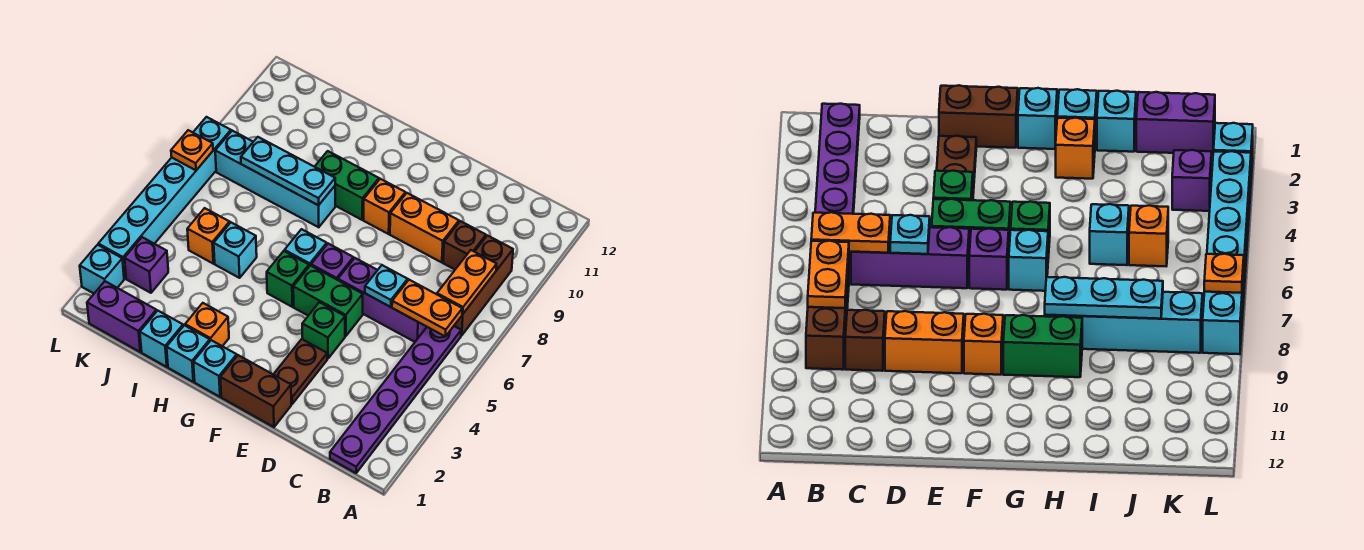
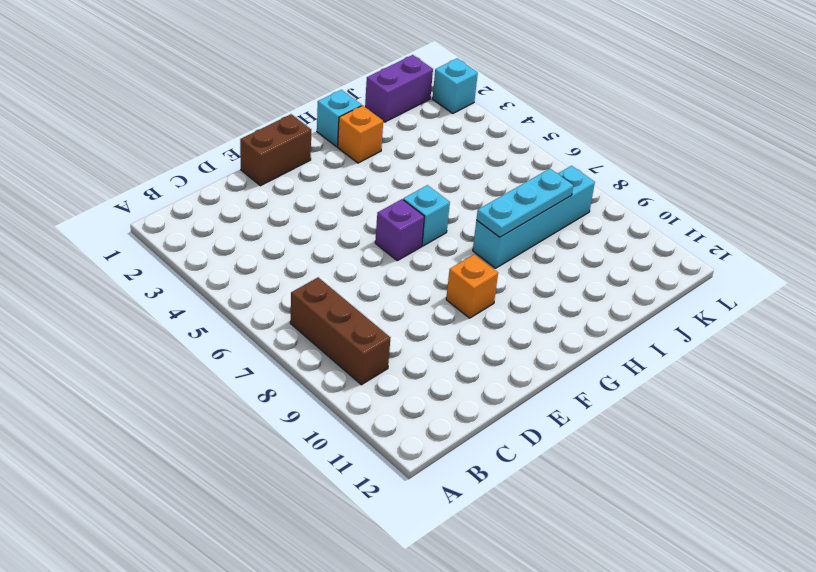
none -> purple 1x6 plate [330,326,461,473]
none -> purple 1x3 brick [338,258,427,342]
none -> brown 1x1 brick [443,221,486,269]
none -> orange 1x2 brick [390,193,459,262]

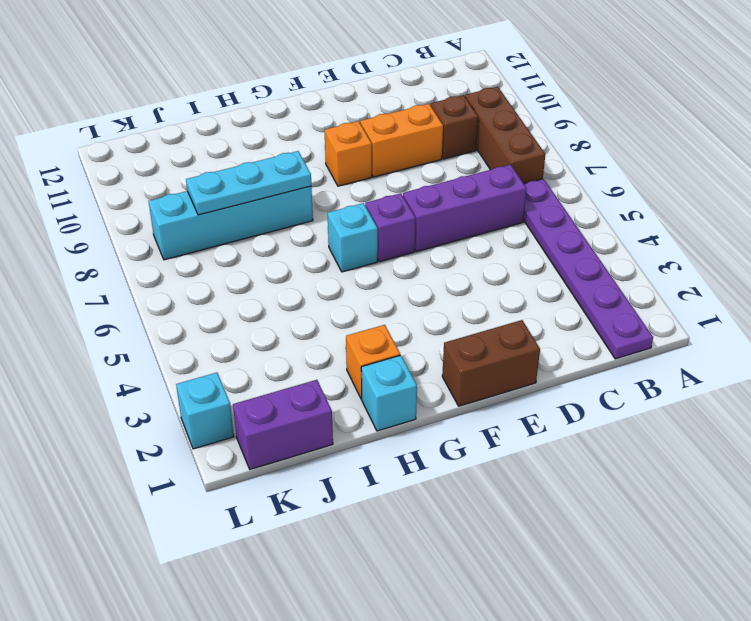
none -> brown 1x2 plate [273,339,327,404]
none -> green 1x1 brick [302,302,345,358]
none -> green 1x2 brick [293,265,363,336]
none -> cyan 1x1 brick [193,340,237,397]

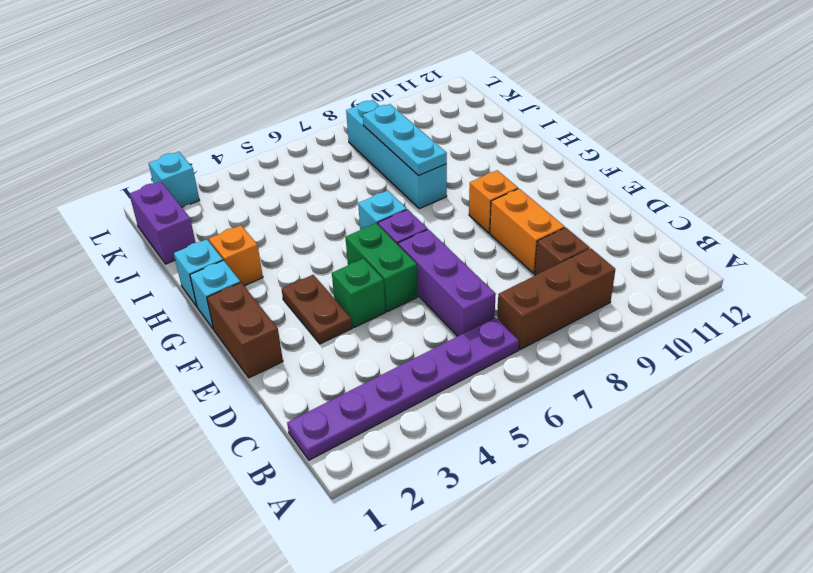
brown 1x2 plate [282,275,352,344] -> brown 1x2 plate turned to [273,339,327,404]
none -> green 1x1 brick [267,251,309,307]
none -> green 1x2 brick [315,151,379,220]
none -> cyan 1x1 brick [140,311,183,367]
none -> cyan 1x1 brick [214,223,257,278]

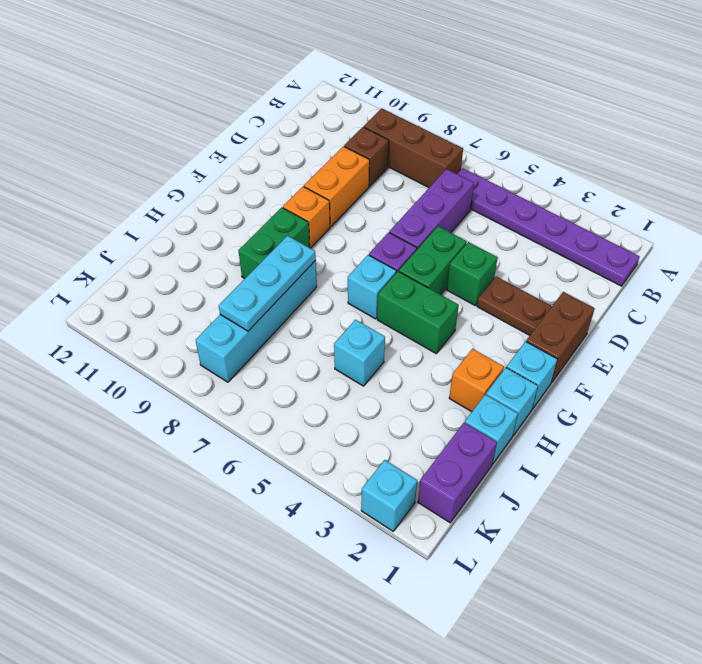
green 1x2 brick [377,271,459,353] -> green 1x1 brick [267,251,309,307]
none -> orange 1x1 brick [187,208,230,264]
none -> purple 1x1 brick [124,237,168,293]
none -> cyan 1x6 brick [98,117,231,278]
none -> orange 1x2 plate [392,280,462,337]

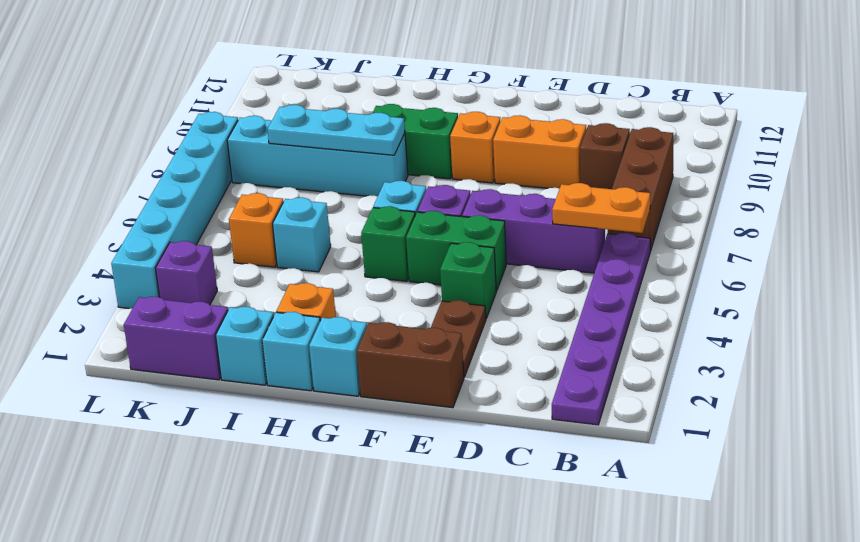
none -> cyan 1x1 brick [80,245,124,293]
none -> orange 1x2 plate [437,250,497,314]
none -> cyan 1x1 plate [365,265,408,307]
none -> orange 1x1 plate [171,130,213,170]

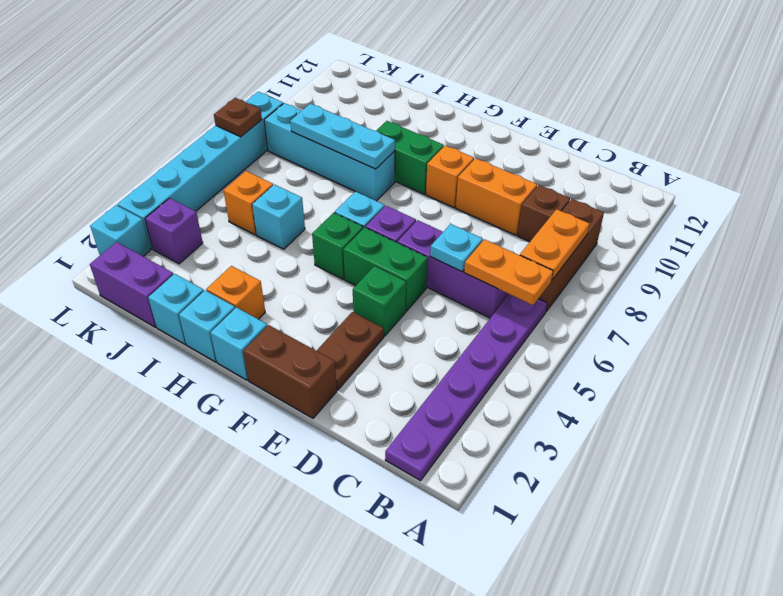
brown 1x1 plate [214,98,262,137] -> orange 1x1 plate [171,130,213,170]

